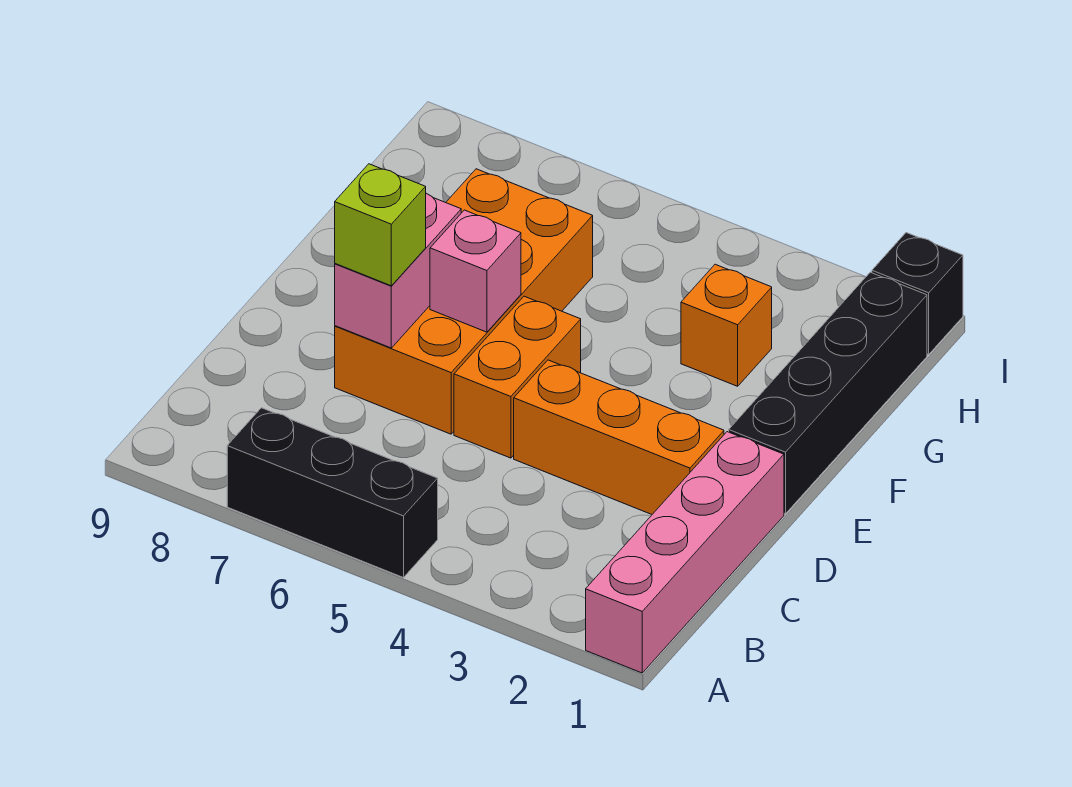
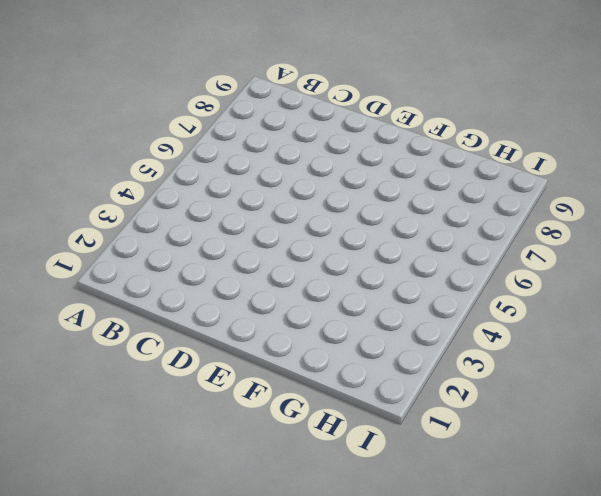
none -> pink 1x4 brick [586,432,784,673]
none -> black 1x3 brick [227,408,438,578]

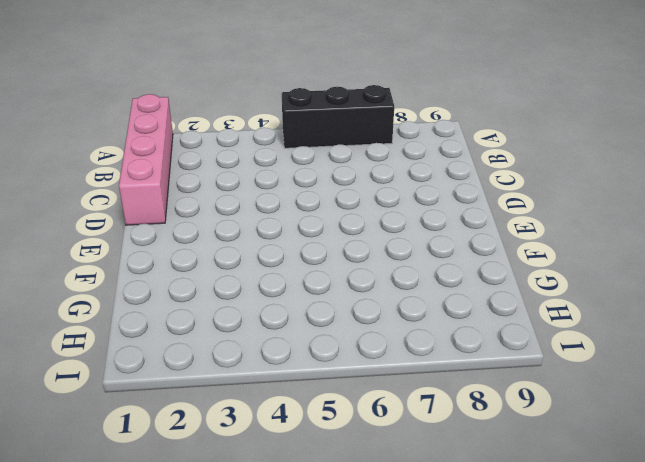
none -> orange 1x3 brick [514,360,724,514]
none -> orange 1x2 brick [454,296,581,458]

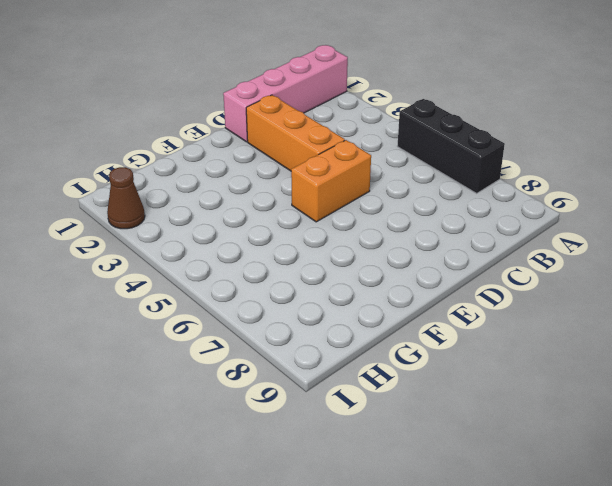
brown 1x1 cone [107,167,145,229] -> none
none -> orange 2x4 brick [335,169,593,434]
none -> black 1x4 brick [729,272,927,514]

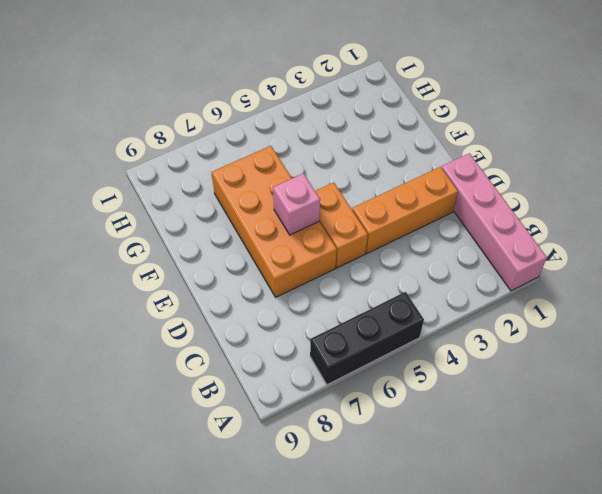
none -> black 1x4 brick [729,272,927,514]
none -> orange 1x1 brick [681,264,772,386]

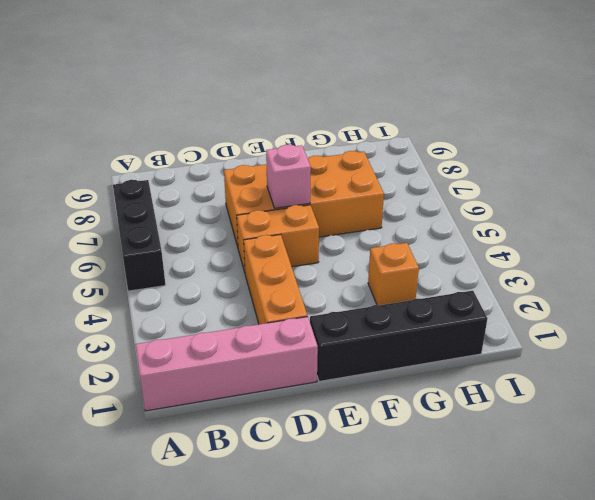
none -> black 1x1 brick [872,233,963,354]
none -> pink 1x2 brick [335,193,461,348]

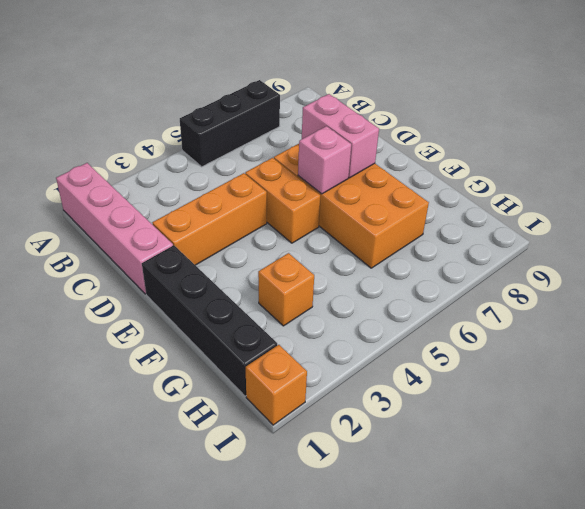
orange 1x1 brick [246,345,307,425] -> black 1x1 brick [872,233,963,354]
none -> lime 1x1 brick [335,164,426,286]

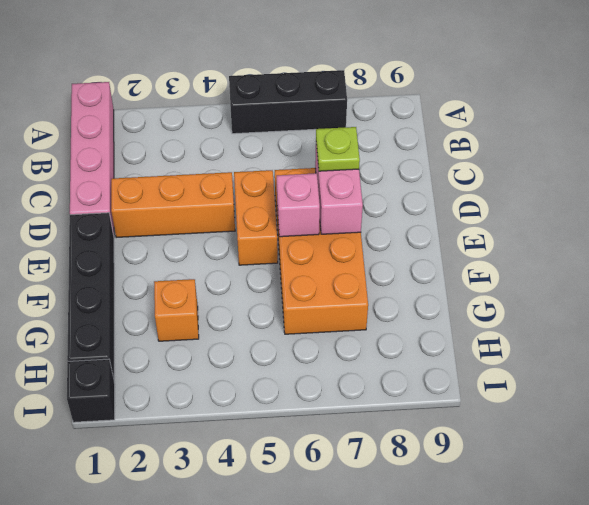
lime 1x1 plate [316,127,360,171] -> lime 1x1 brick [335,164,426,286]

